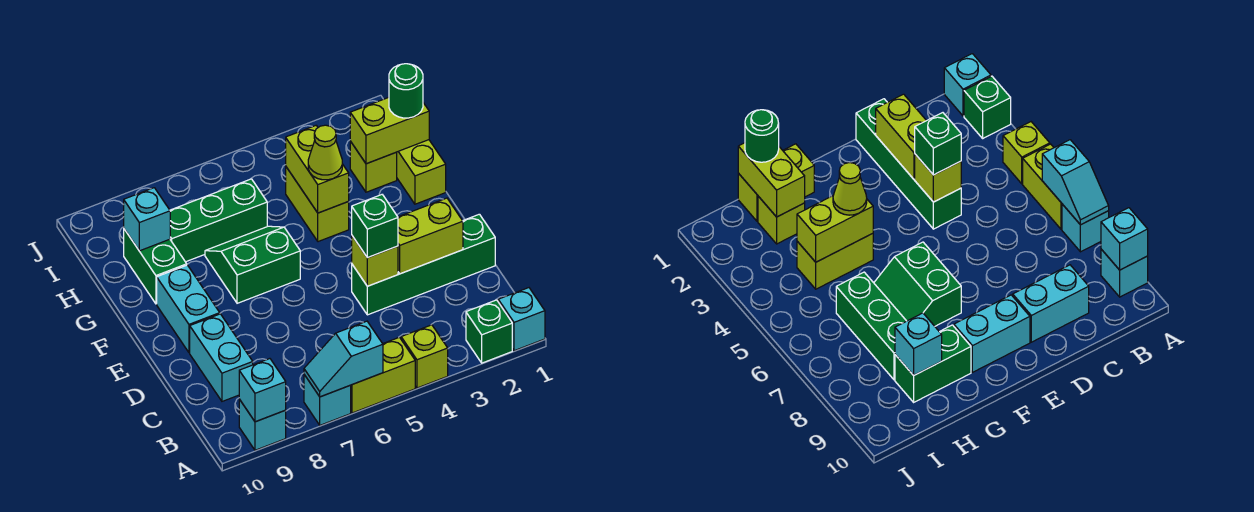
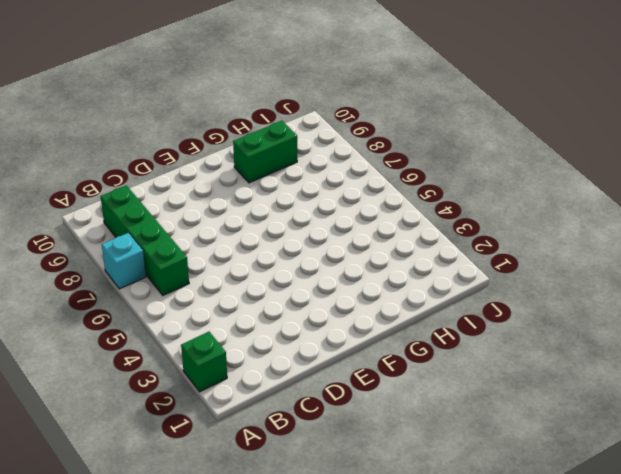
green 1x4 brick [101,185,189,295] -> green 1x4 brick moved to [352,214,495,315]
none -> cyan 1x1 brick [498,288,545,351]
none -> lime 1x1 brick [401,325,448,388]
none -> lime 1x2 brick [350,337,415,413]

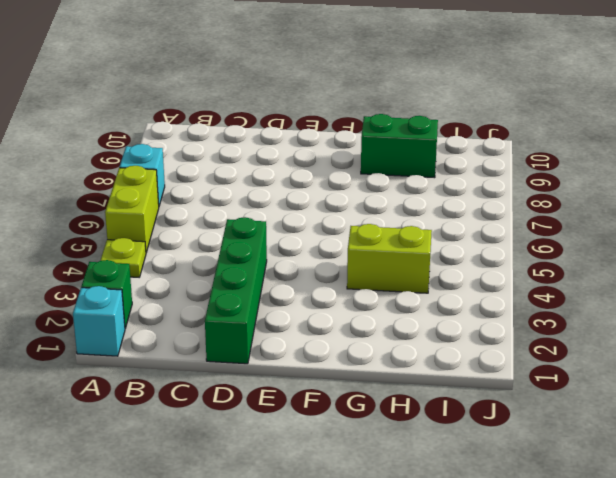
lime 1x1 plate [101,238,146,277] -> lime 1x1 brick [401,325,448,388]
none -> cyan 1x1 brick [239,399,286,450]
none -> cyan 1x2 brick [190,314,253,401]
none -> cyan 1x2 brick [157,265,220,353]

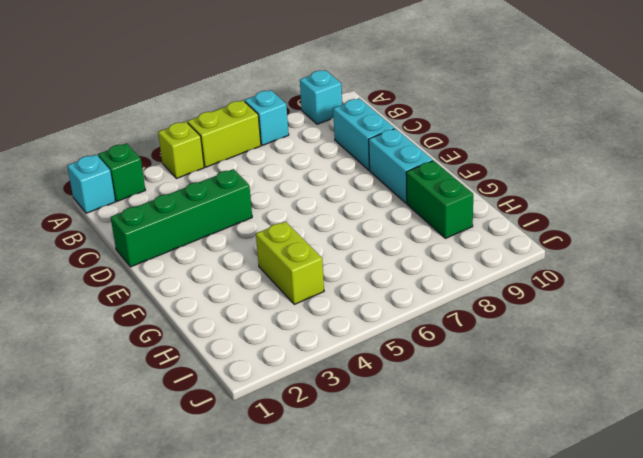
none -> green 2x2 slope [205,226,300,303]
none -> lime 1x2 brick [397,140,446,204]
none -> lime 1x1 brick [350,141,397,192]

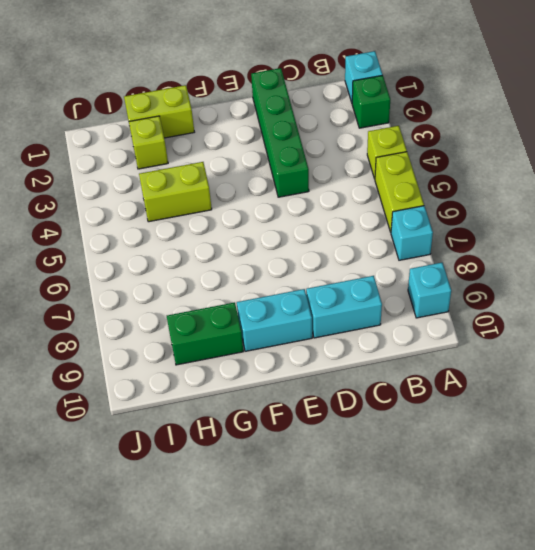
none -> green 2x2 slope [205,226,300,303]
none -> green 1x3 brick [170,179,267,262]
none -> cyan 1x2 slope [304,321,383,397]

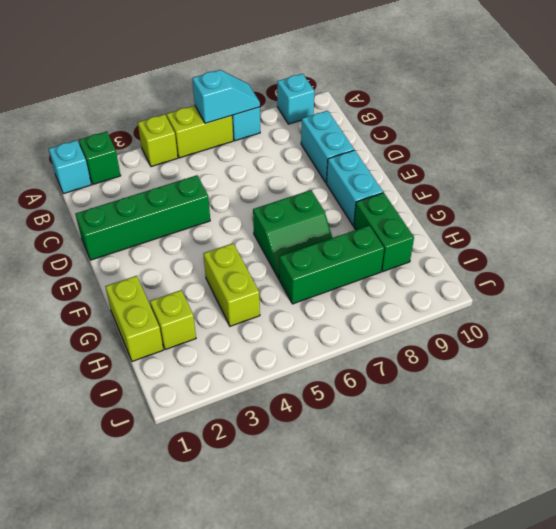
none -> cyan 1x1 brick [239,359,286,422]
none -> lime 1x2 brick [398,198,463,274]
none -> lime 1x1 brick [352,236,398,286]

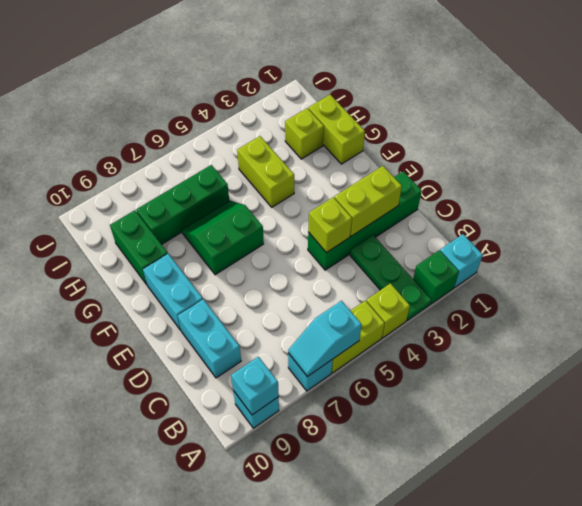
green 1x3 plate [350,235,431,321] -> none
none -> lime 1x2 brick [286,126,349,213]
none -> lime 1x2 brick [350,97,429,164]
none -> cyan 1x1 brick [124,188,170,251]

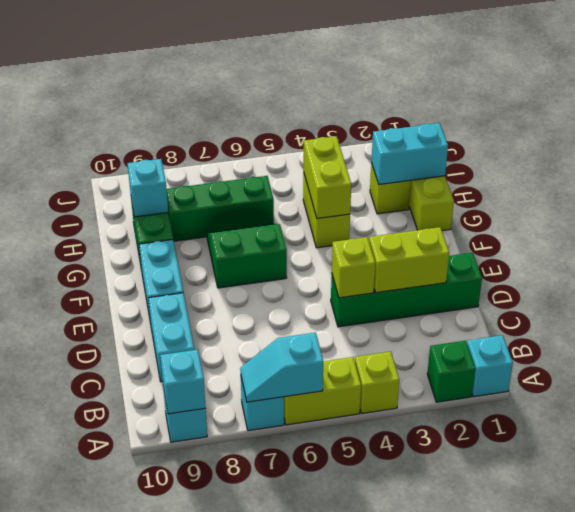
cyan 1x2 brick [371,123,448,185] -> lime 1x2 brick [350,97,429,164]
none -> green 1x1 brick [352,195,398,258]
none -> lime 1x1 cone [308,125,342,180]
none -> green 1x1 round brick [389,64,423,118]

